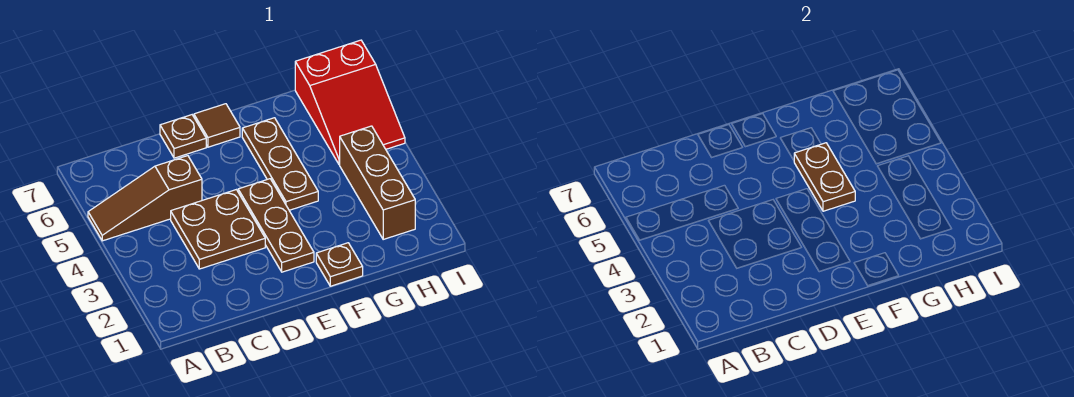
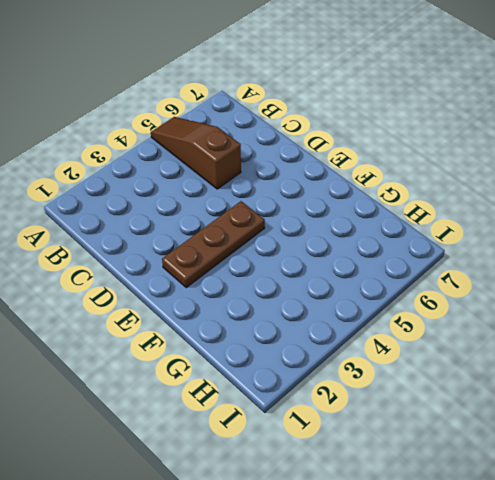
none -> brown 2x2 plate [171,190,265,269]
none -> brown 1x1 plate [160,115,206,158]

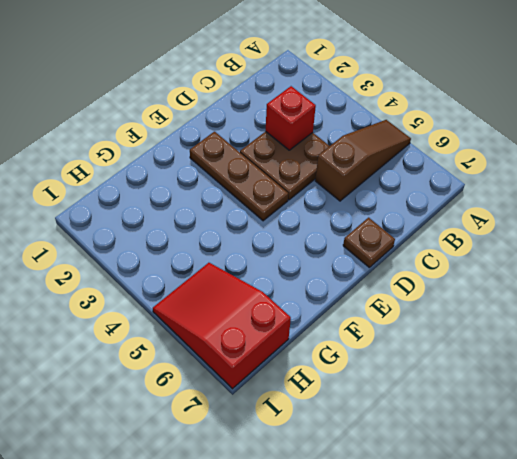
red 1x1 brick [266,86,316,150] -> none
none -> brown 1x1 tile [194,104,240,147]
none -> brown 1x1 plate [316,243,363,286]

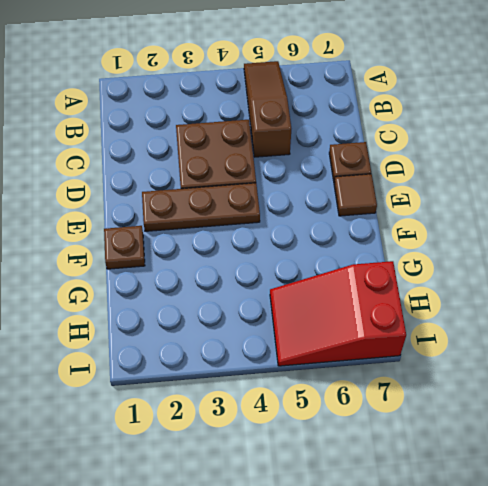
none -> brown 1x3 plate [242,118,318,210]
none -> brown 1x3 brick [340,126,415,239]

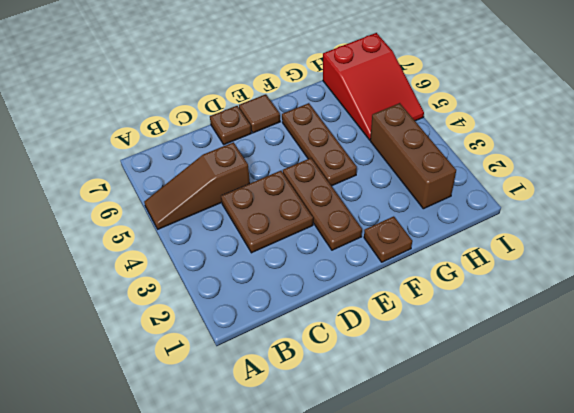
none -> brown 1x2 plate [794,143,855,211]

